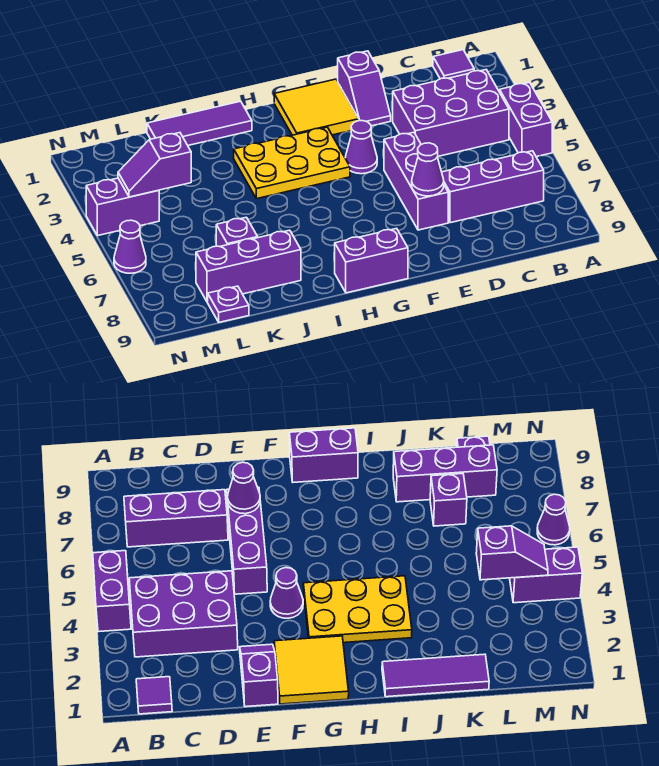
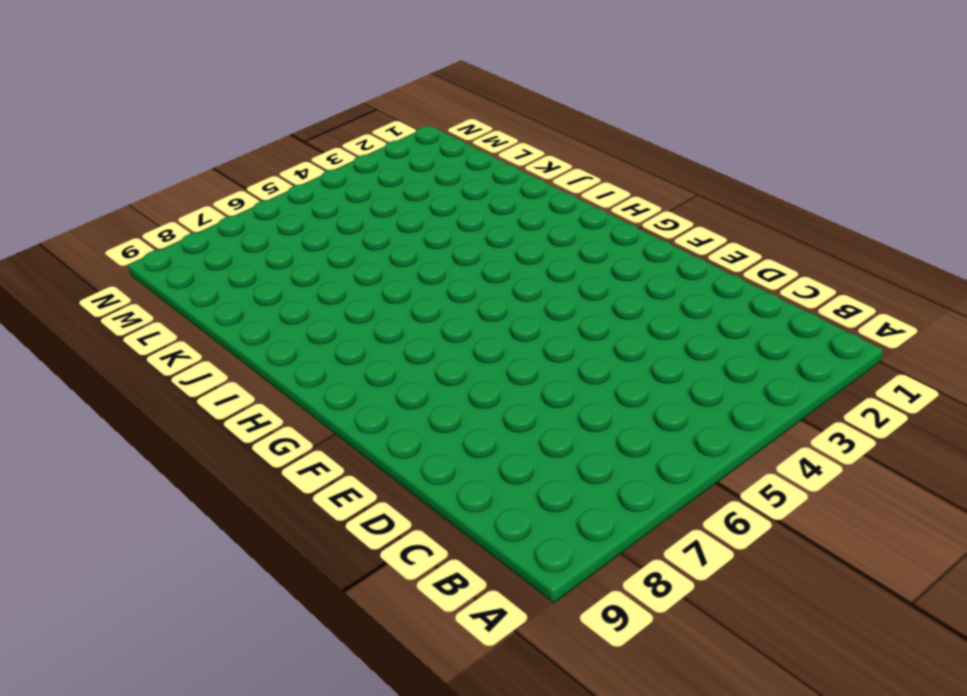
none -> purple 1x2 brick [500,82,552,157]
none -> purple 1x1 tile [433,50,474,79]
none -> purple 2x3 brick [393,70,509,156]

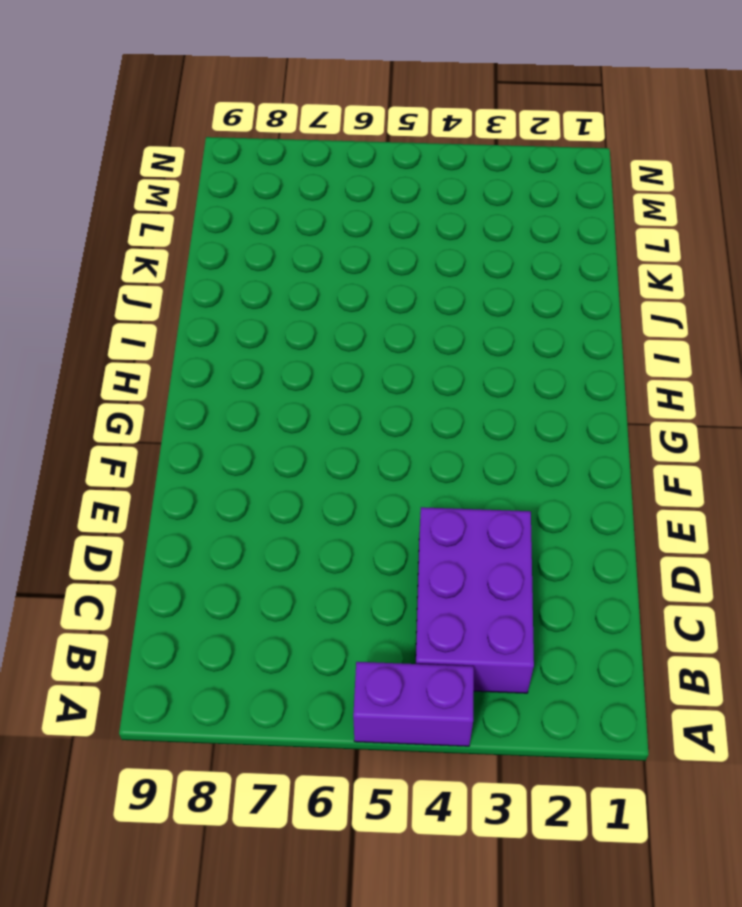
none -> purple 1x1 tile [433,50,474,79]
none -> purple 1x3 brick [442,151,544,223]
none -> purple 1x2 slope [338,51,391,126]

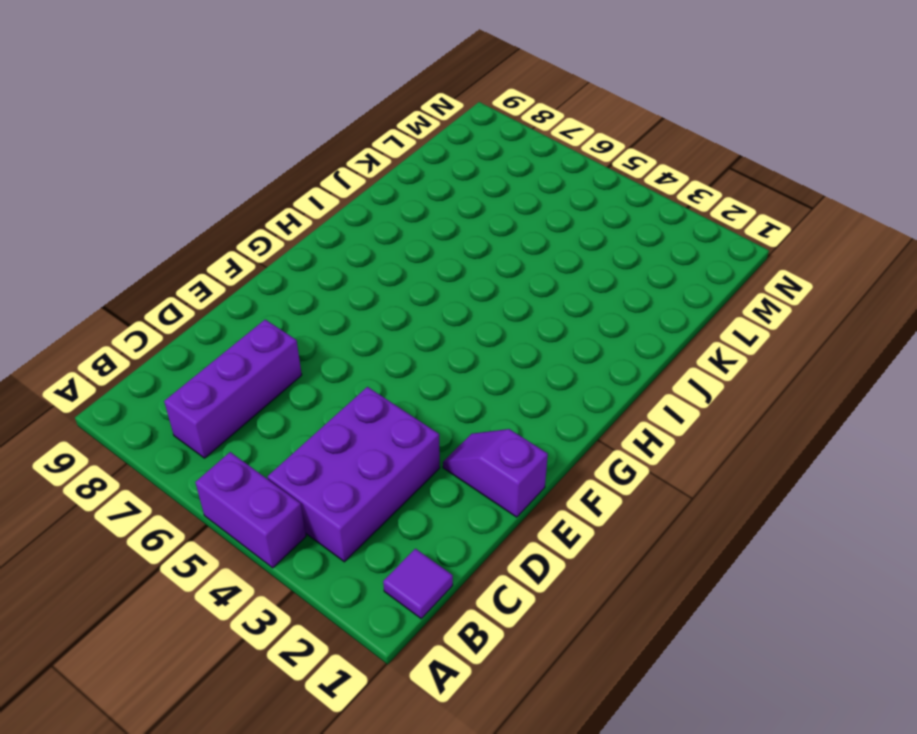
none -> purple 1x3 brick [384,132,448,230]
none -> yellow 2x2 tile [274,79,359,135]
none -> purple 1x1 cone [345,121,377,174]

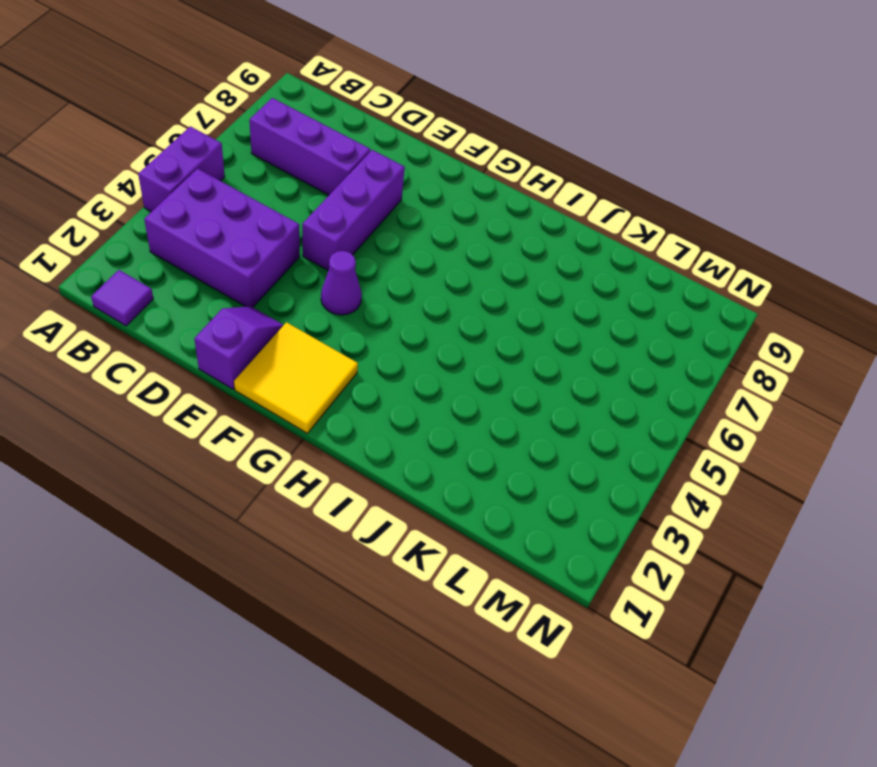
none -> yellow 2x3 plate [234,127,350,199]
none -> purple 1x2 brick [335,228,408,293]
none -> purple 1x3 tile [147,101,252,145]

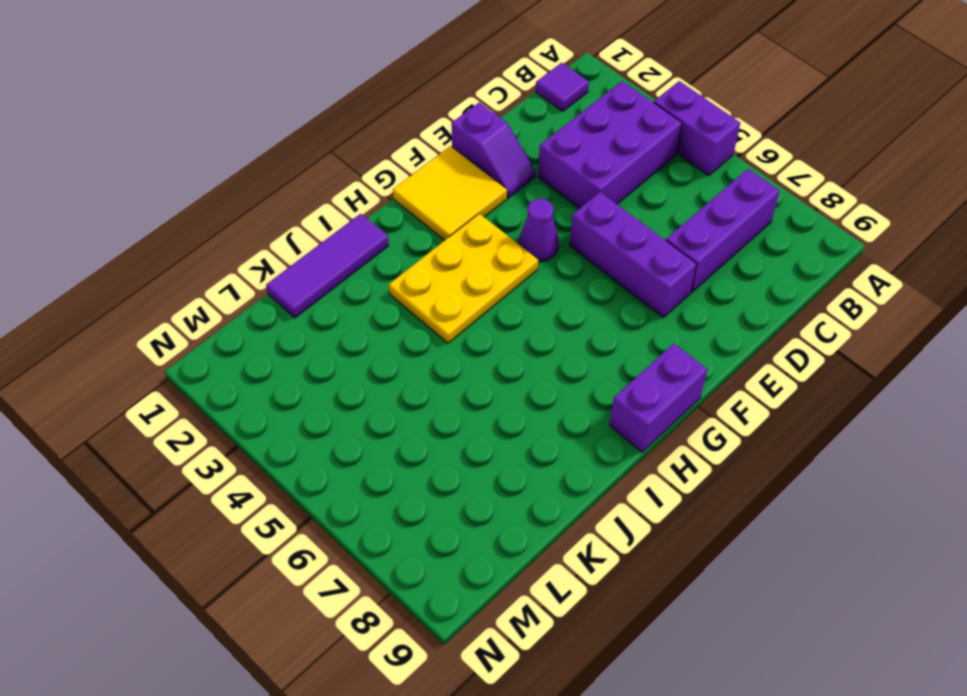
none -> purple 1x3 brick [196,230,301,302]
none -> purple 1x1 brick [216,217,258,247]
none -> purple 1x1 plate [208,286,249,322]

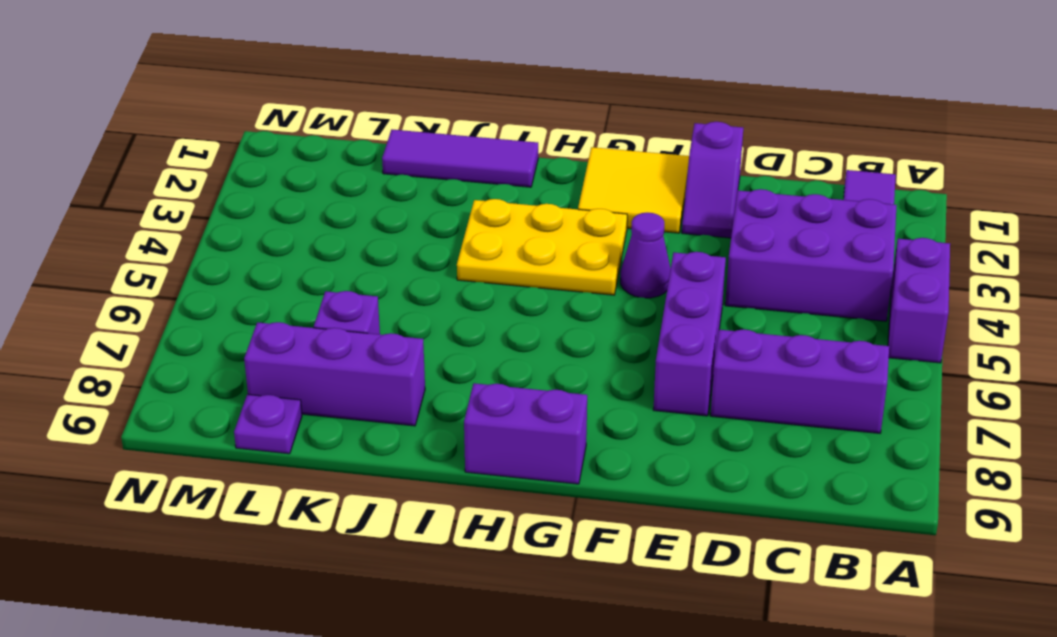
none -> purple 1x2 brick [86,178,159,236]
none -> purple 1x1 cone [114,220,146,273]
none -> purple 1x1 cone [412,143,444,196]

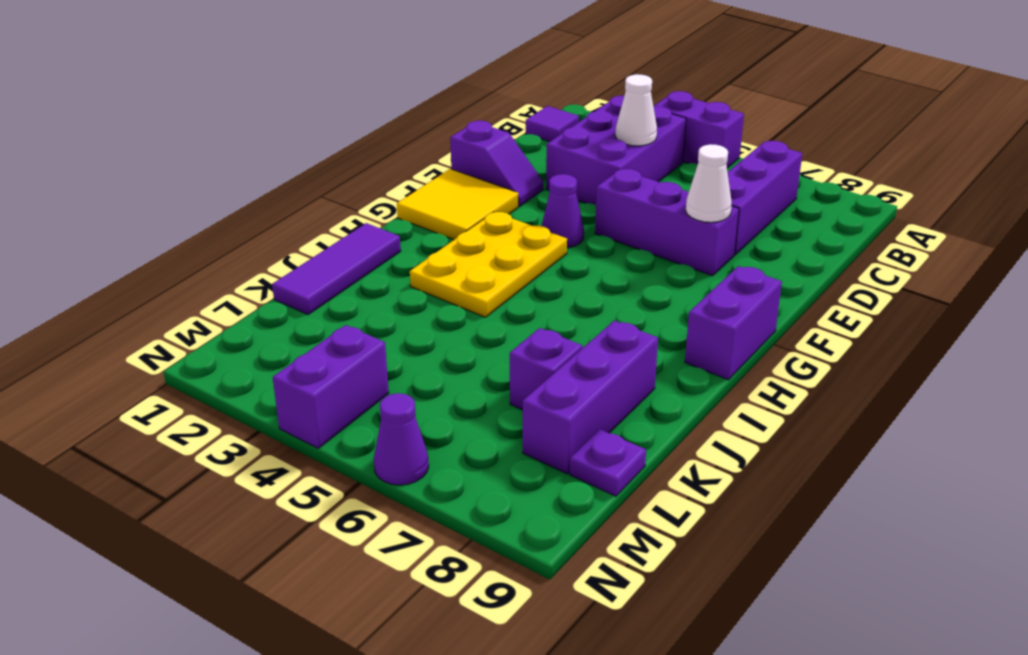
white 1x1 cone [615,74,657,146] -> none
white 1x1 cone [686,144,732,222] -> purple 1x1 cone [412,143,444,196]
none -> purple 1x2 slope [118,133,191,197]

